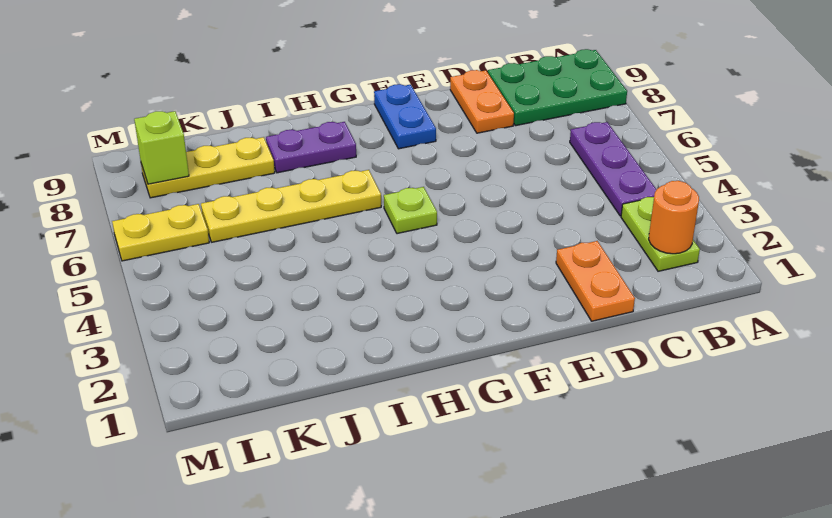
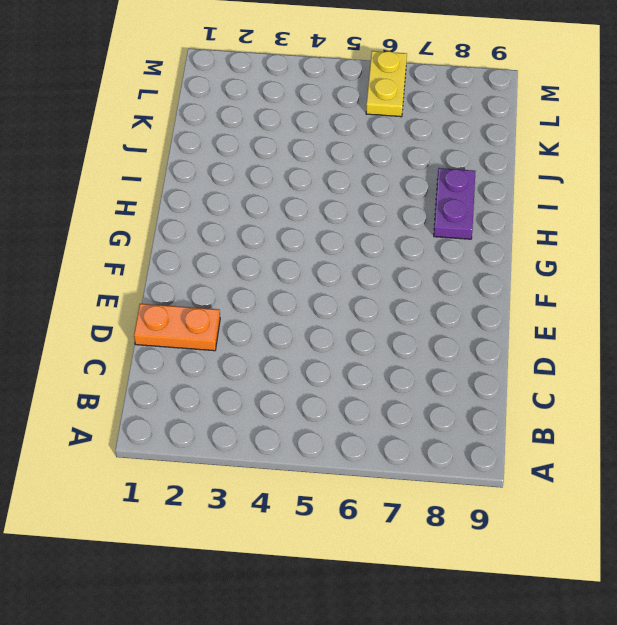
none -> green 2x3 plate [488,49,627,126]
none -> lime 1x2 plate [621,197,700,271]
none -> purple 1x3 plate [570,122,657,216]

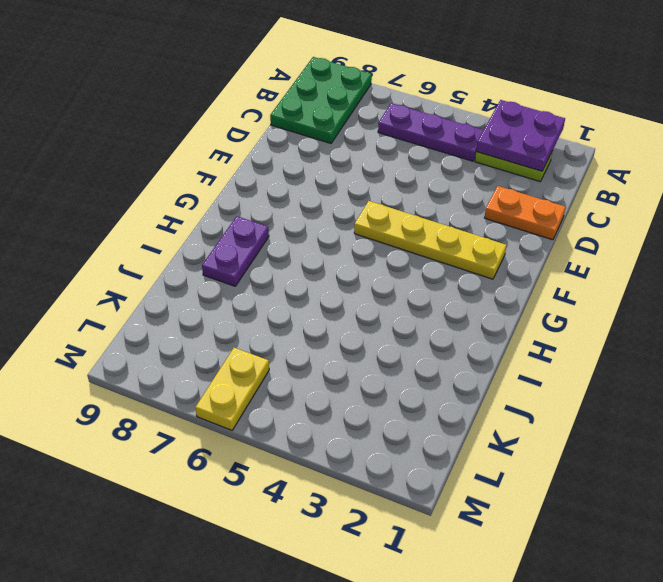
purple 2x2 plate [476,100,565,171] -> orange 1x1 round brick [649,181,699,254]
yellow 1x4 plate [354,201,506,279] -> yellow 1x4 plate turned to [201,170,381,242]
none -> orange 1x2 plate [450,70,514,133]
none -> blue 1x2 plate [374,84,436,149]
none -> lime 1x1 plate [384,187,437,234]

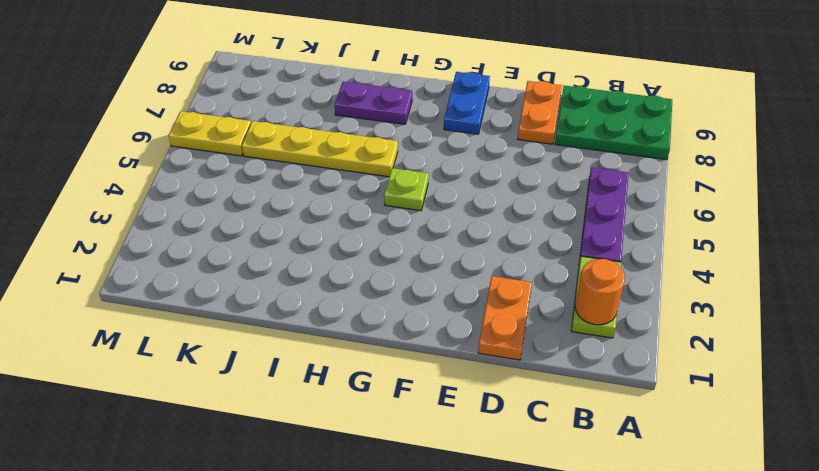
none -> yellow 1x3 plate [141,137,275,198]
none -> lime 1x1 brick [134,111,189,184]

